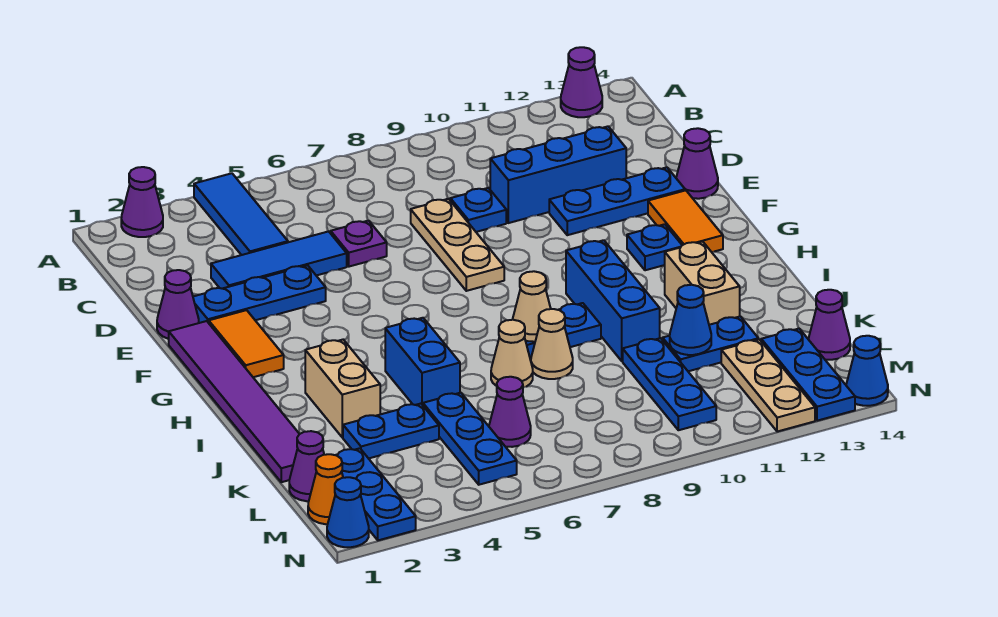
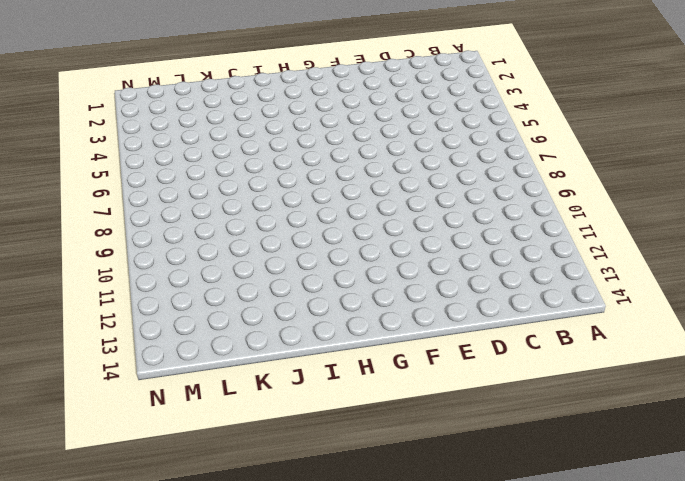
none -> purple 1x1 cone [121,167,163,237]
none -> blue 1x3 tile [194,173,288,255]
none -> purple 1x1 cone [561,47,602,117]
none -> blue 1x3 tile [211,231,347,289]

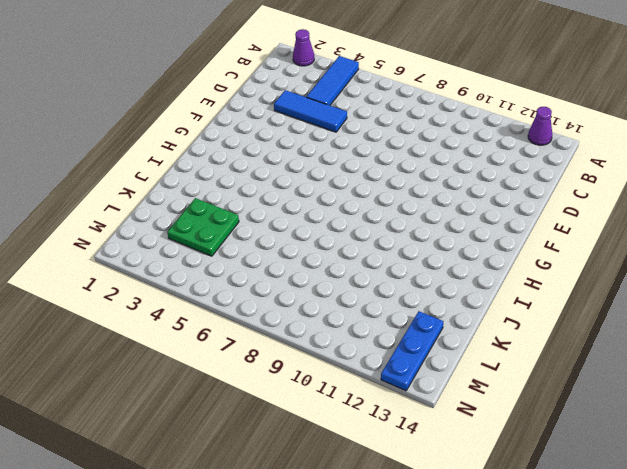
green 2x2 plate [167,198,239,256] -> blue 1x2 plate [343,404,439,458]
none -> purple 1x1 plate [331,221,387,267]
none -> tan 1x3 plate [411,199,504,291]
none -> blue 1x1 plate [450,188,506,232]
none -> blue 1x3 brick [490,126,626,223]

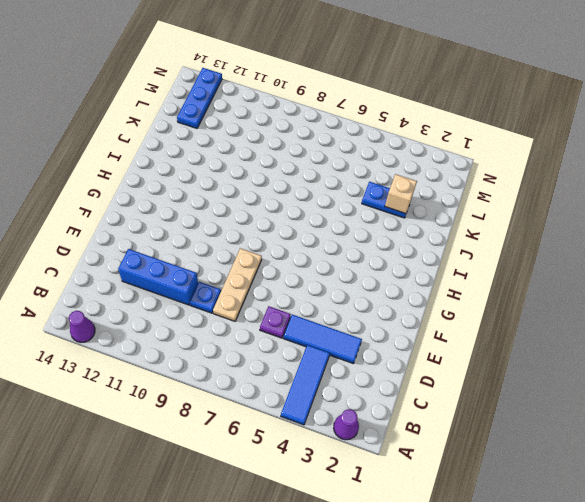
tan 1x1 brick [385,174,417,214] -> none
none -> purple 1x1 cone [157,270,199,339]
none -> blue 1x3 plate [193,265,326,323]
none -> blue 1x3 plate [549,167,685,235]
none -> purple 1x1 cone [676,128,718,199]

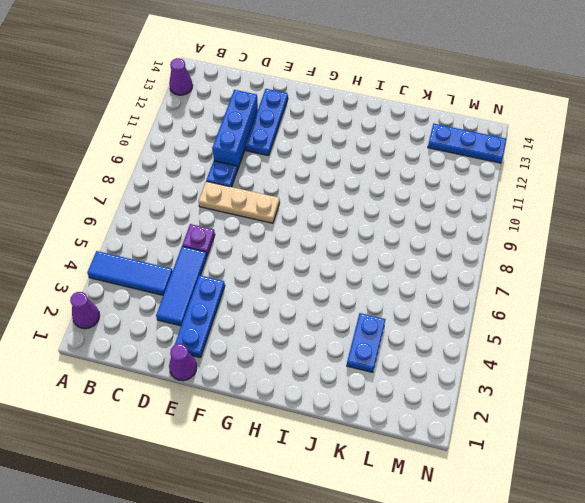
none -> purple 1x1 cone [676,128,718,199]
none -> purple 1x6 tile [169,321,299,482]
none -> orange 1x2 tile [209,310,284,377]
none -> orange 1x2 tile [648,190,723,252]

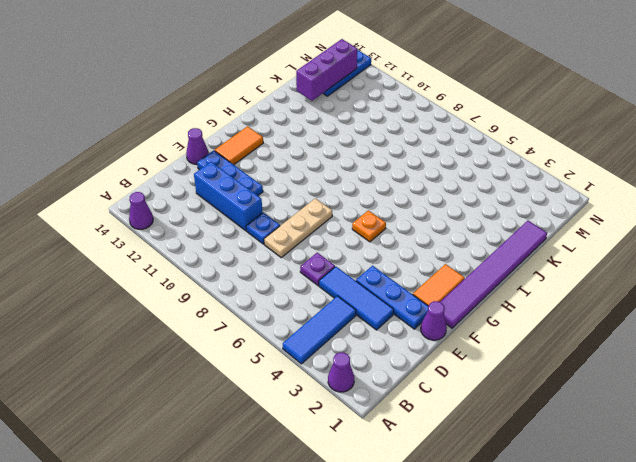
orange 1x1 plate [352,210,386,242] -> none
purple 1x3 brick [296,39,358,101] -> none
none -> blue 1x1 plate [627,224,682,270]
none -> blue 1x3 brick [566,240,660,361]
none -> tan 1x2 brick [305,340,380,437]
none -> blue 1x2 brick [385,318,460,405]

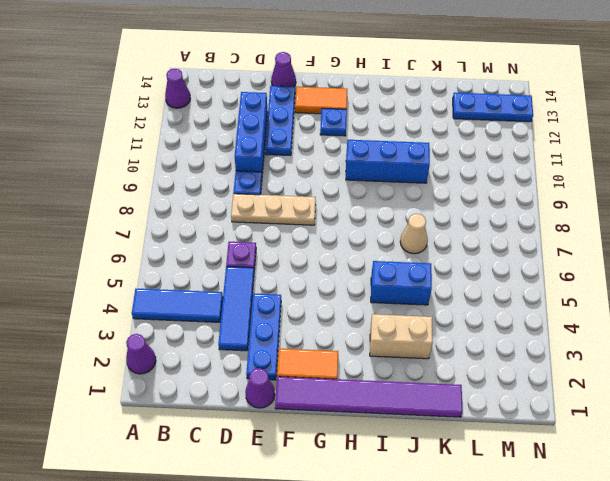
none -> blue 1x2 plate [526,303,601,358]
none -> tan 1x2 brick [665,241,740,325]
none -> tan 1x1 cone [531,309,573,379]
none -> blue 1x2 plate [343,404,439,458]

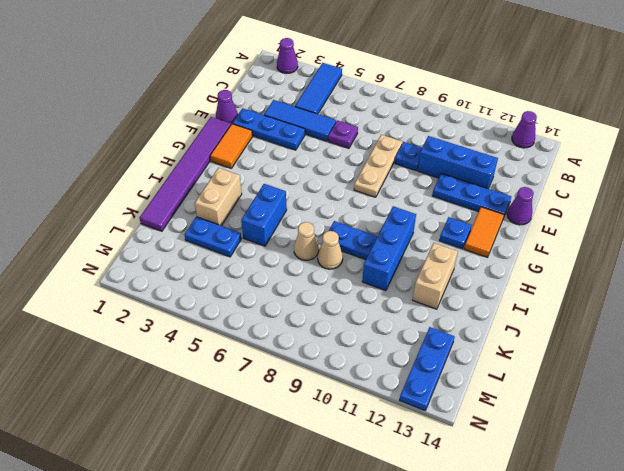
none -> blue 1x3 plate [423,393,517,485]
none -> blue 1x3 plate [623,338,716,430]
none -> blue 1x2 plate [663,316,758,371]
none -> purple 1x1 cone [289,431,324,501]

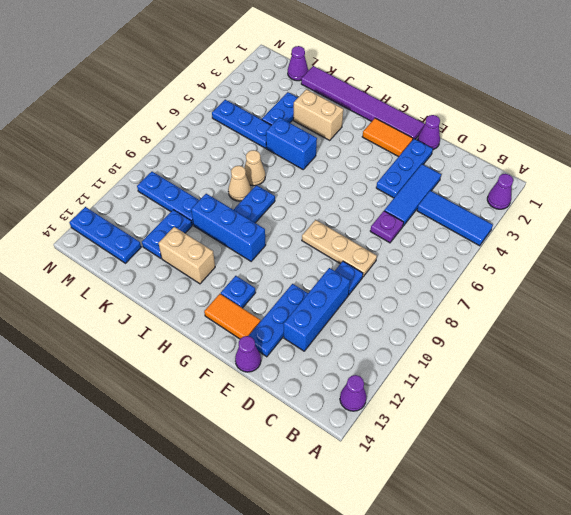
none -> blue 1x3 plate [337,448,416,540]
none -> purple 1x1 cone [489,377,531,447]
none -> tan 1x3 plate [721,339,815,432]
none -> purple 1x1 cone [809,290,850,360]

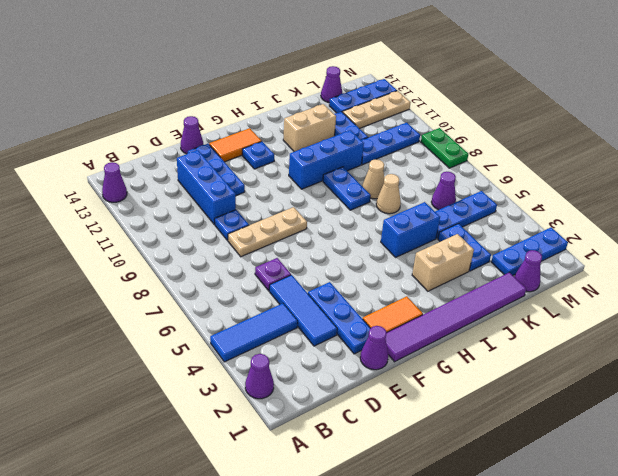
green 1x2 plate [421,128,468,168] -> none
none -> orange 1x1 cone [308,454,343,524]
none -> blue 1x1 cone [327,477,369,547]
none -> blue 1x1 cone [846,336,888,406]
none -> tan 1x1 cone [512,271,551,342]

